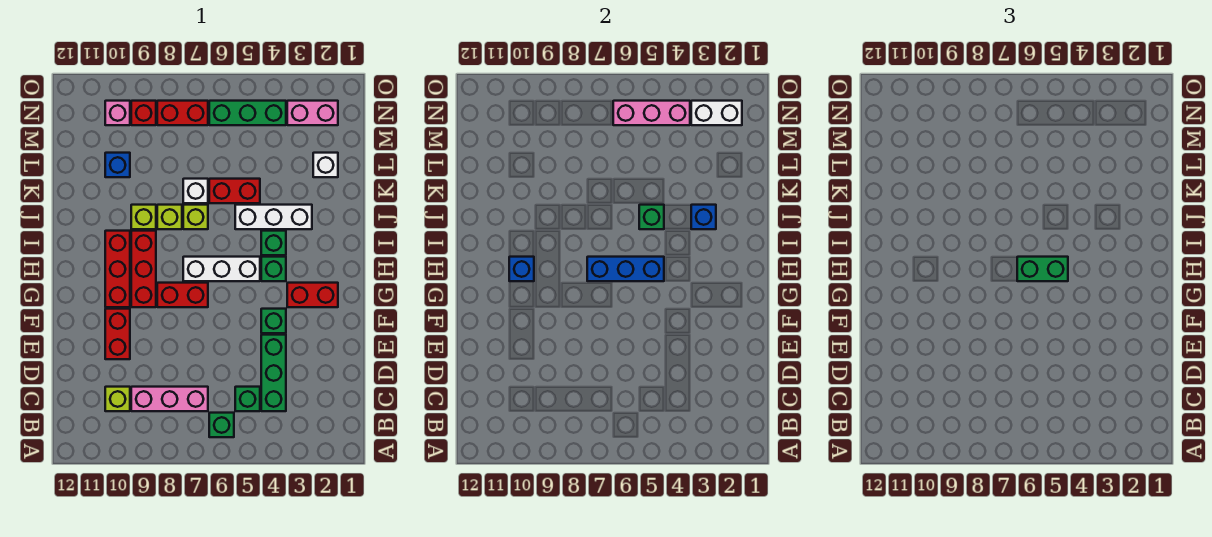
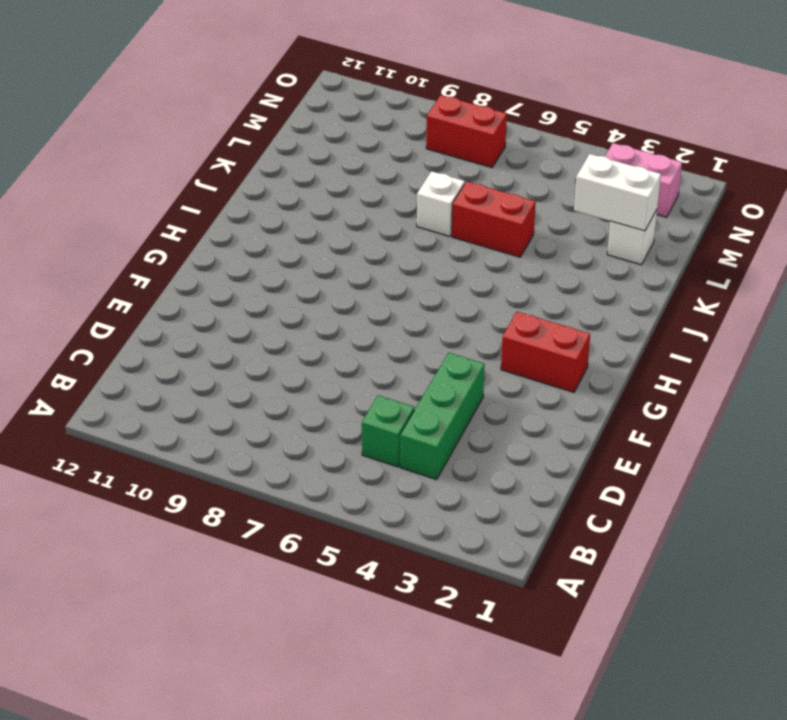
white 1x2 brick [574,154,661,231] -> white 1x2 brick moved to [691,101,742,125]
none -> green 1x1 brick [209,413,234,437]
none -> pink 1x3 brick [131,387,208,411]
none -> lime 1x1 brick [105,387,130,411]
none -> red 1x2 brick [105,309,130,359]

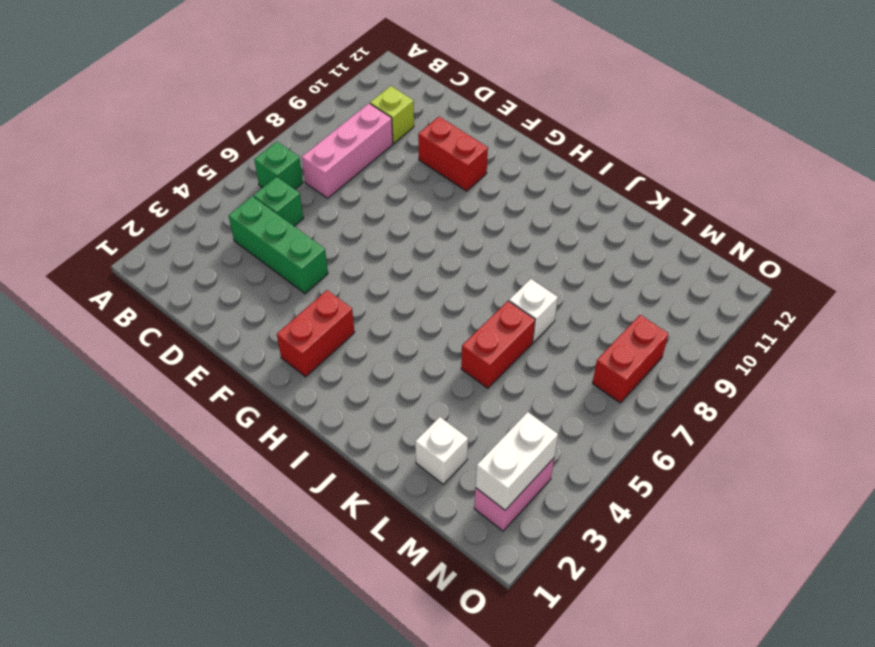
none -> green 1x1 brick [261,309,286,333]
none -> red 1x2 brick [157,283,208,307]
none -> red 1x3 brick [131,231,156,307]
none -> red 1x3 brick [105,231,130,307]

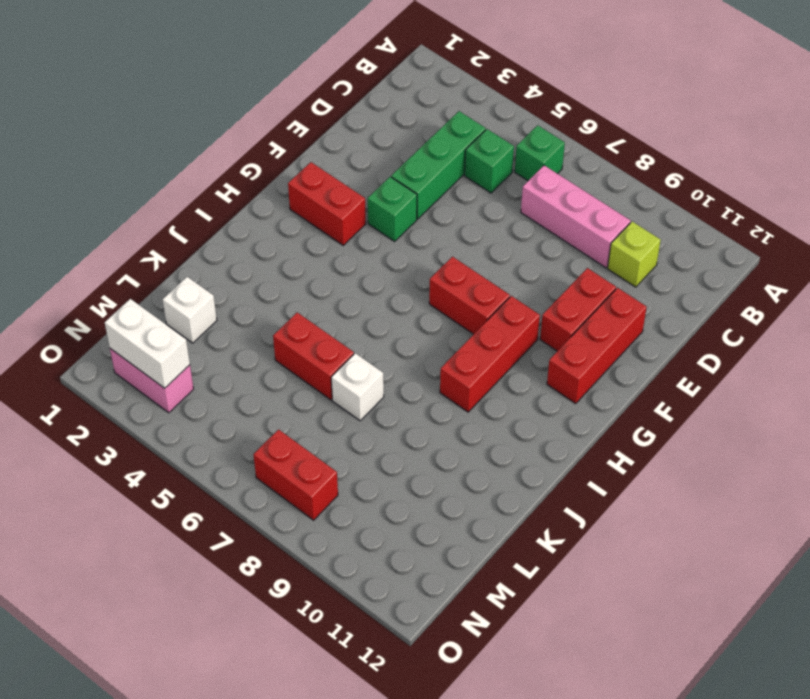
red 1x3 brick [547,288,647,404] -> red 1x3 brick moved to [105,231,130,307]
none -> green 1x1 brick [261,257,286,281]
none -> white 1x3 brick [183,257,260,281]
none -> green 1x1 brick [261,231,286,255]
none -> white 1x3 brick [235,205,312,229]

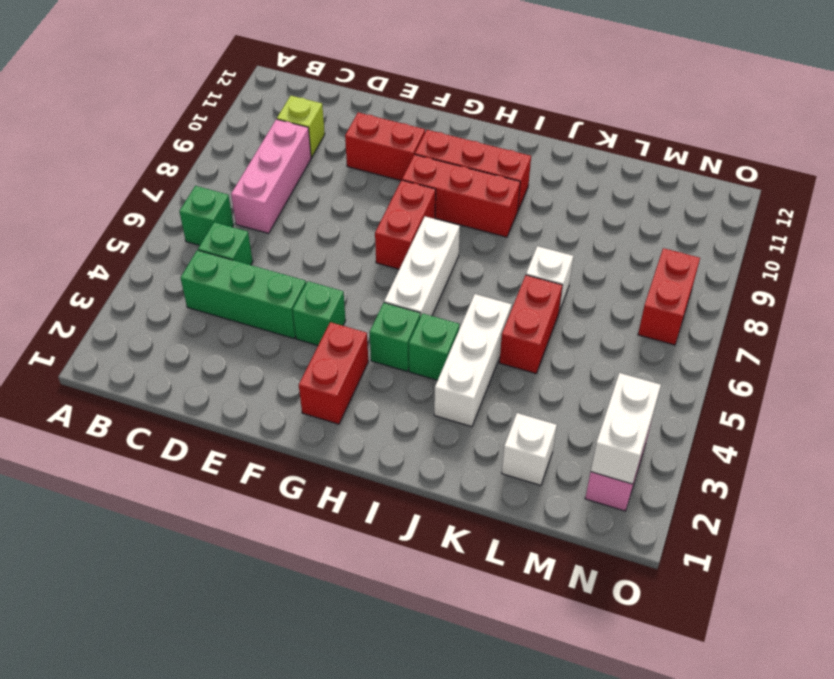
none -> lime 1x1 brick [183,205,208,229]
none -> lime 1x1 brick [157,205,182,229]
none -> lime 1x1 brick [131,205,156,229]
none -> blue 1x1 brick [105,153,130,177]

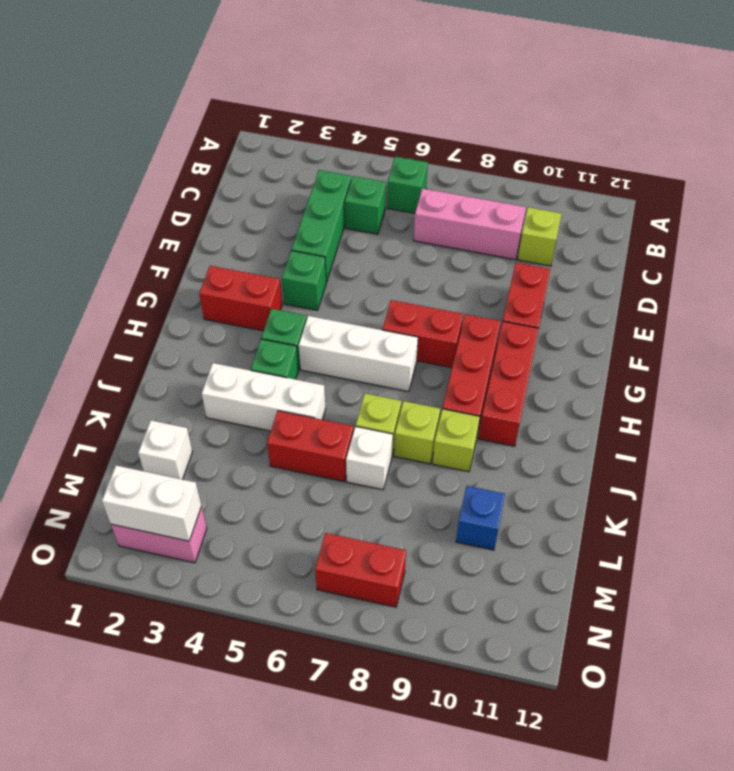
none -> green 1x3 brick [209,101,286,125]
none -> red 1x1 brick [131,101,156,125]
none -> pink 1x1 brick [105,101,130,125]
none -> blue 1x3 brick [587,257,664,281]

